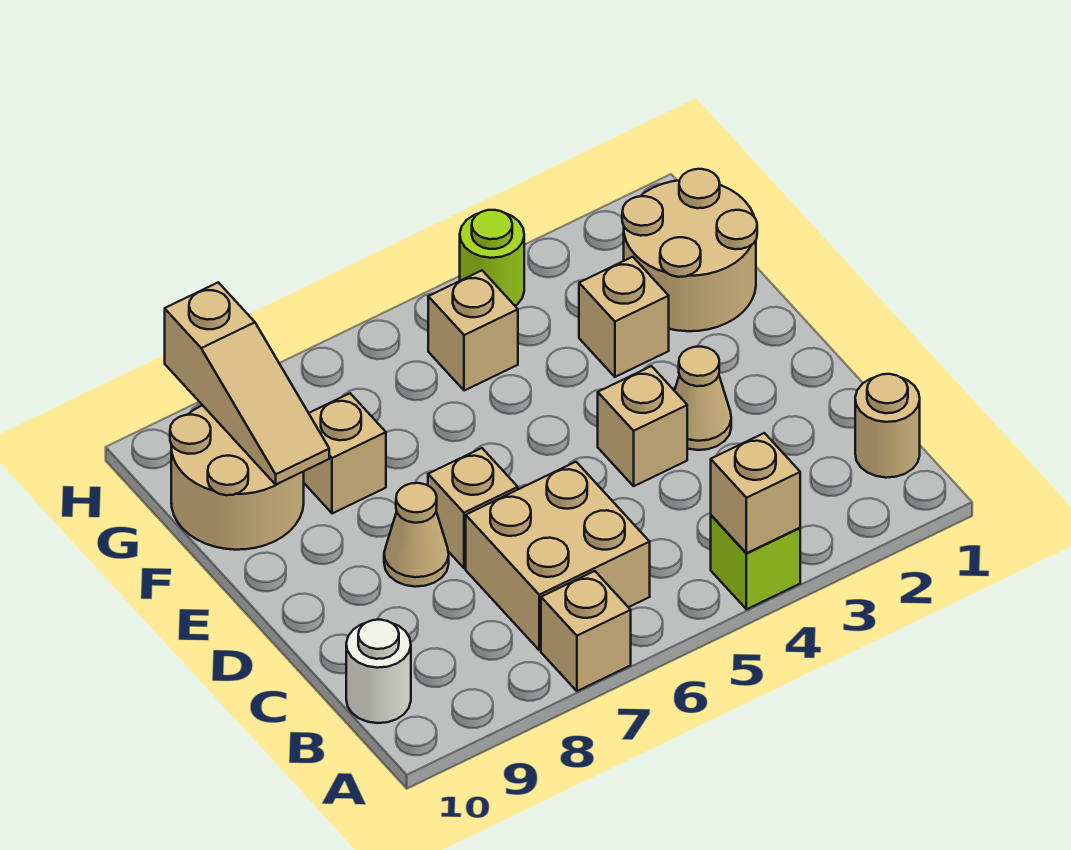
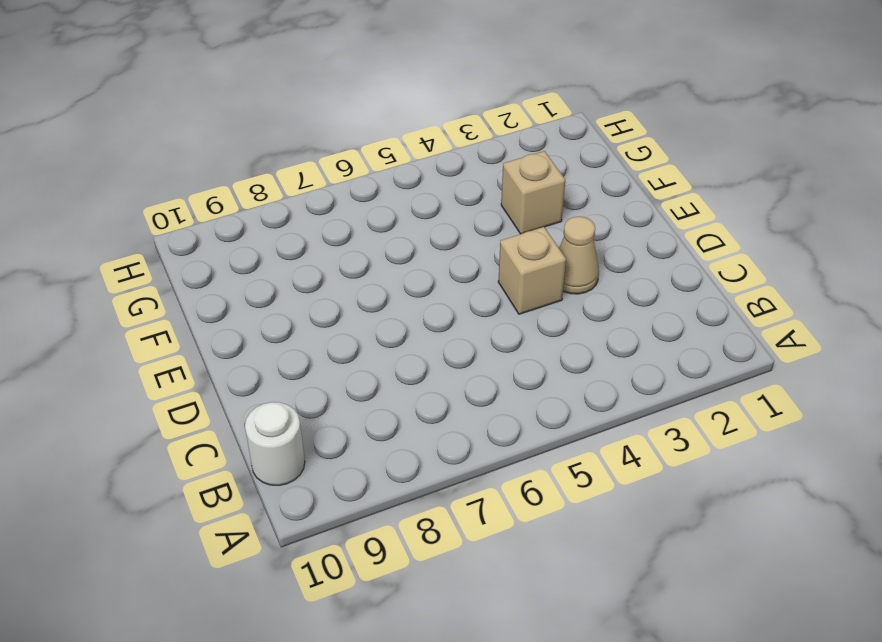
none -> lime 1x1 brick [711,515,800,609]
none -> tan 1x1 brick [541,571,631,691]
none -> tan 1x1 round brick [855,374,920,478]

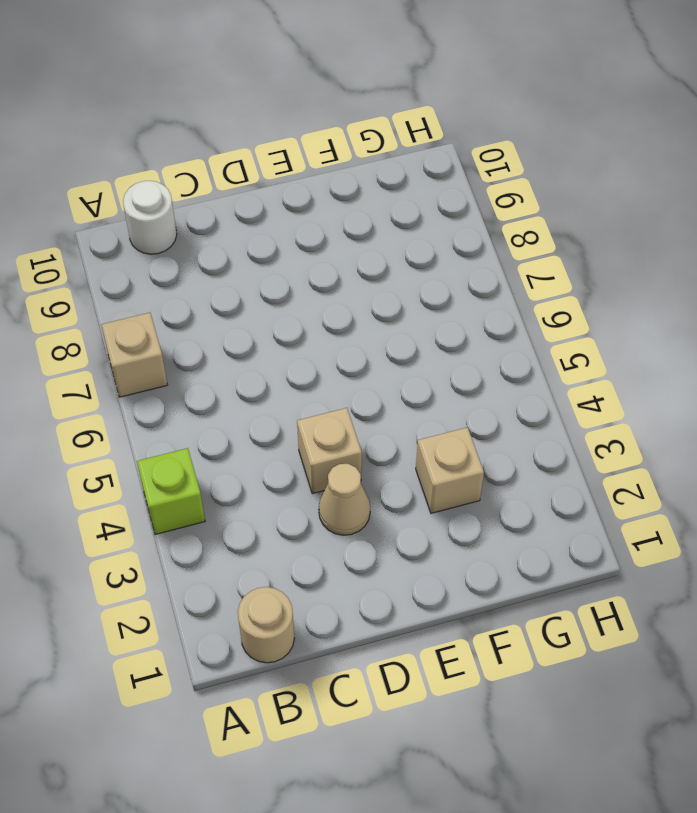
none -> tan 2x2 brick [466,462,650,650]
none -> tan 1x1 brick [428,448,518,568]
none -> tan 1x1 cone [384,483,449,587]

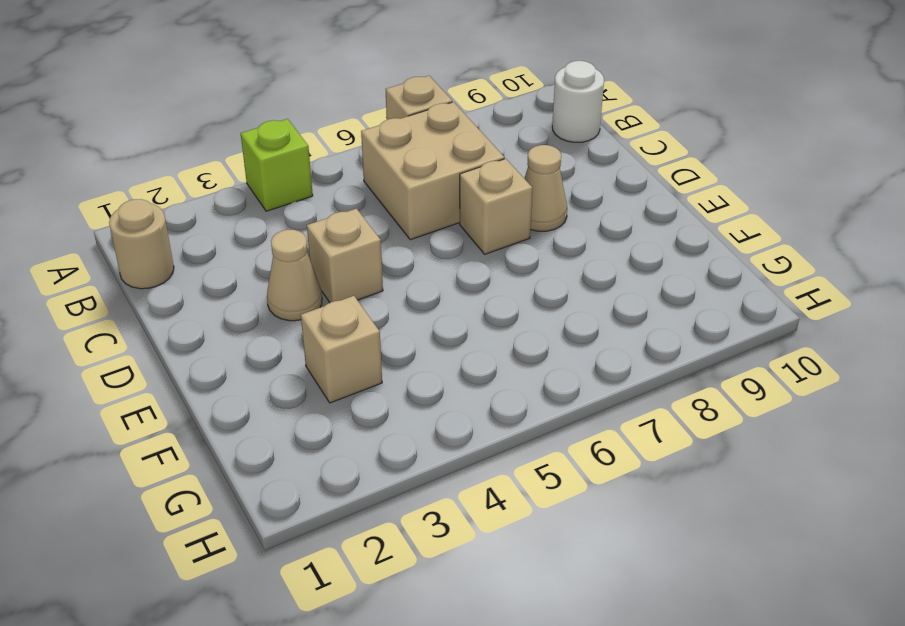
none -> tan 2x2 round brick [622,169,757,331]
none -> tan 1x1 brick [304,393,386,514]
none -> tan 2x2 round brick [170,405,304,550]

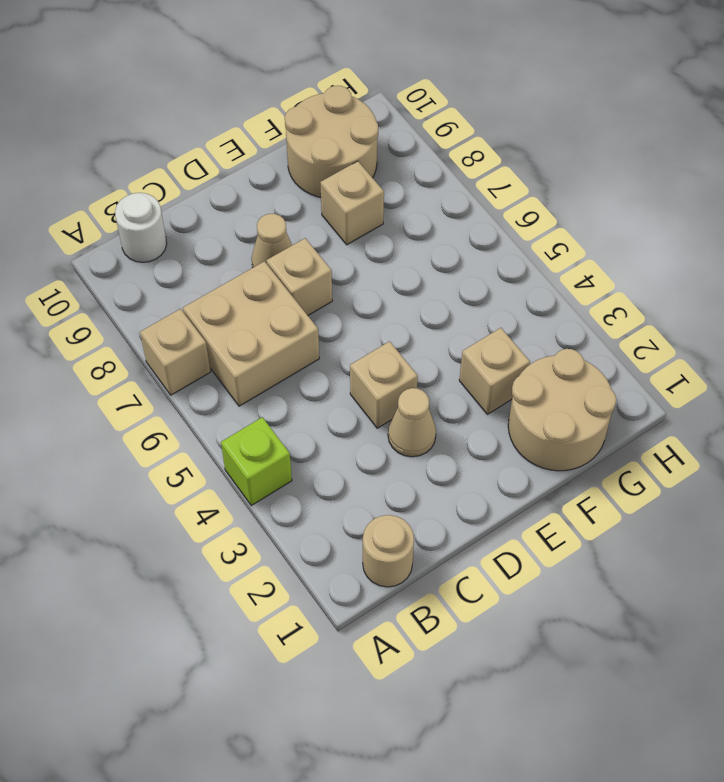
none -> tan 1x1 brick [428,271,518,391]
none -> lime 1x1 round brick [460,210,524,306]
none -> tan 1x1 brick [711,433,800,553]

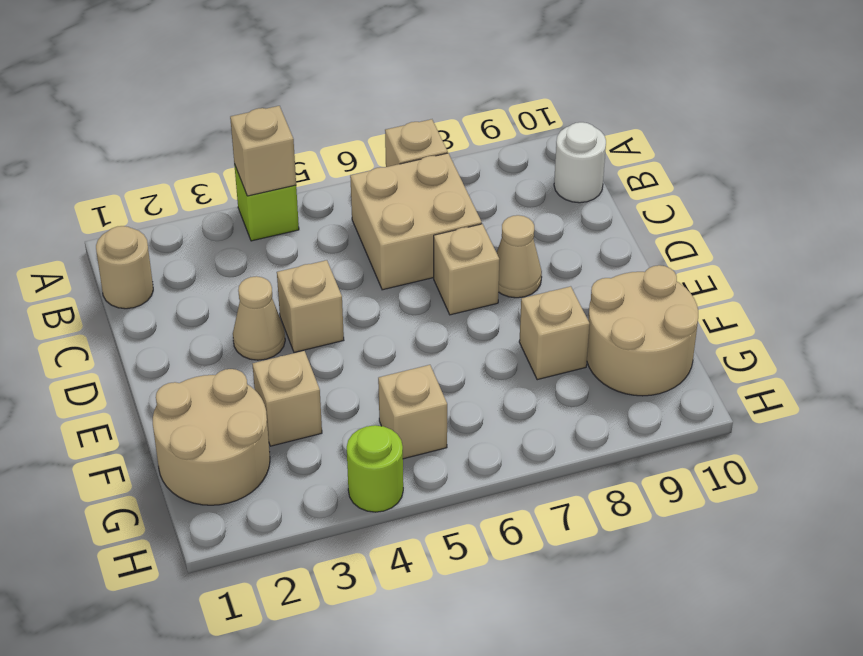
none -> tan 1x3 slope [165,282,329,485]

